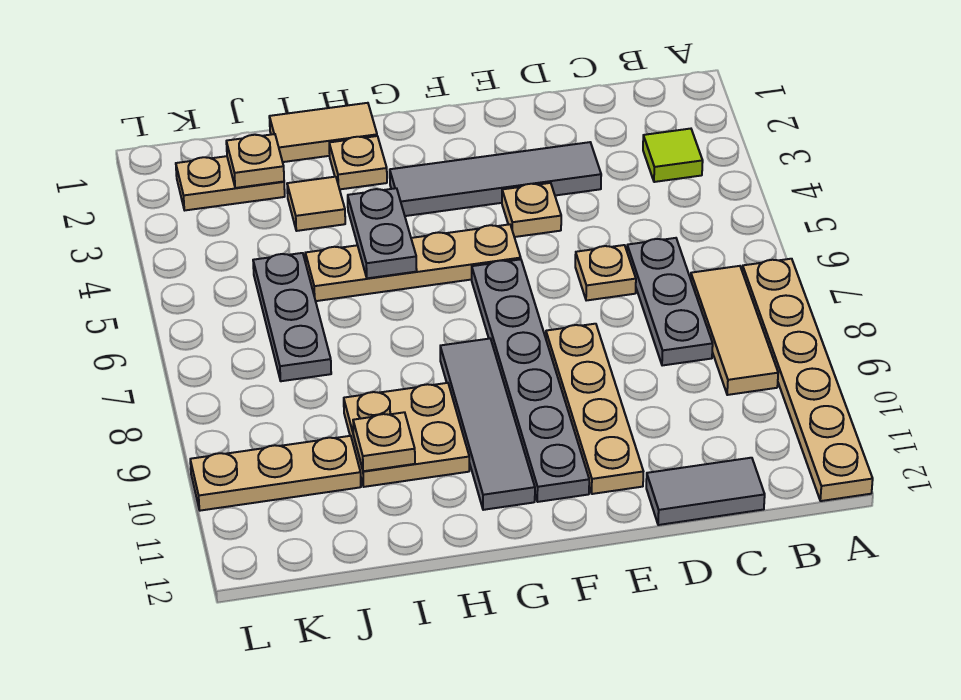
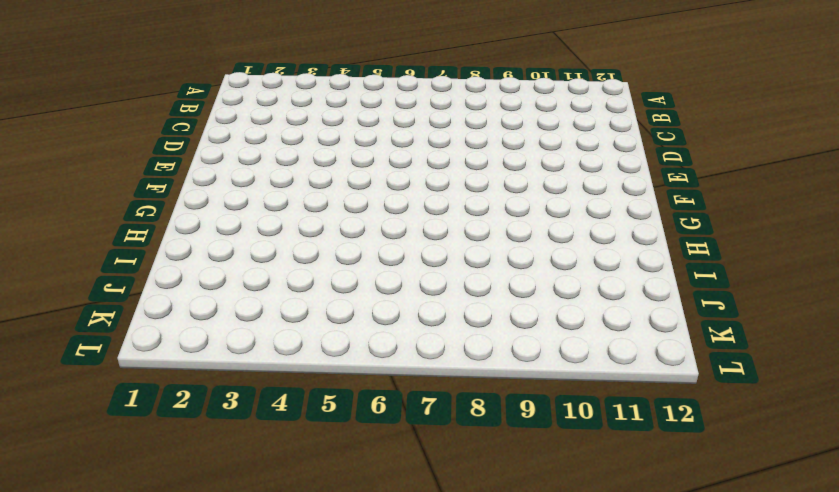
none -> tan 1x6 plate [742,259,873,501]
none -> lime 1x1 tile [643,129,703,182]
none -> tan 1x3 tile [691,266,778,395]

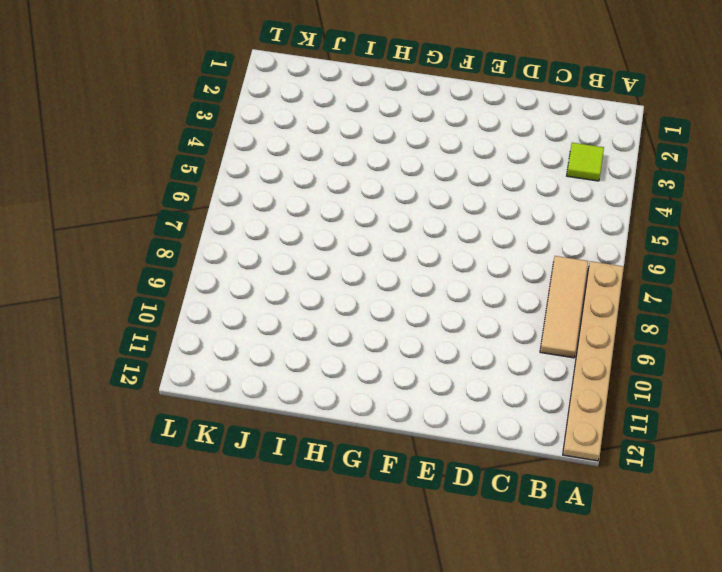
none -> grey 1x3 plate [627,238,713,366]
none -> grey 1x2 tile [646,458,765,525]
none -> grey 1x4 tile [390,142,601,216]

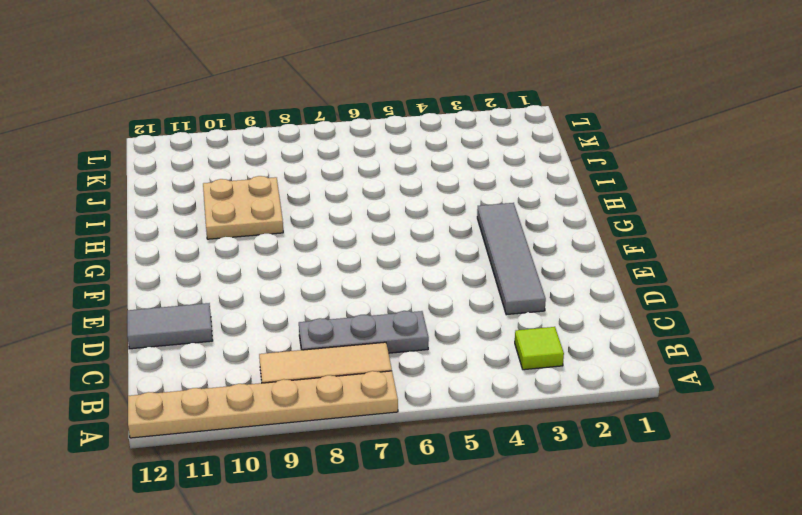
grey 1x2 tile [127,303,213,349] -> grey 1x2 tile turned to [646,458,765,525]
none -> tan 1x1 plate [575,245,636,301]
none -> tan 1x1 plate [502,183,561,237]
none -> tan 1x4 plate [546,324,643,494]

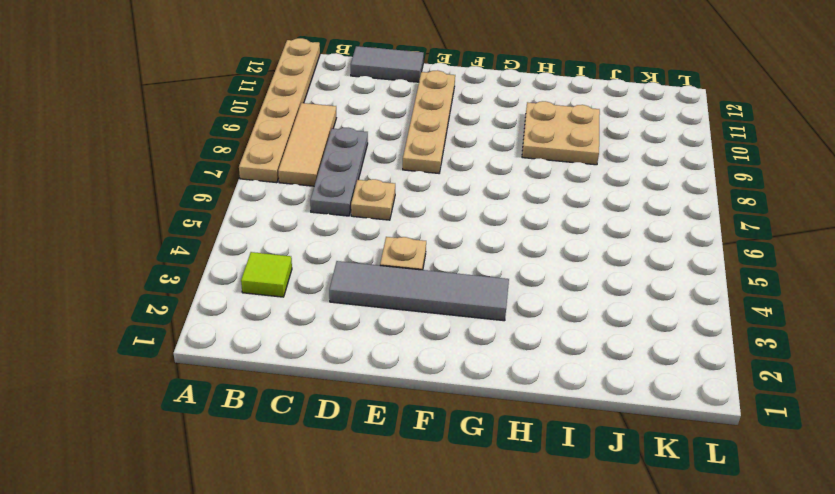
none -> tan 1x4 plate [305,224,521,301]
none -> grey 1x6 plate [472,259,589,502]
none -> grey 1x4 tile [440,339,535,510]

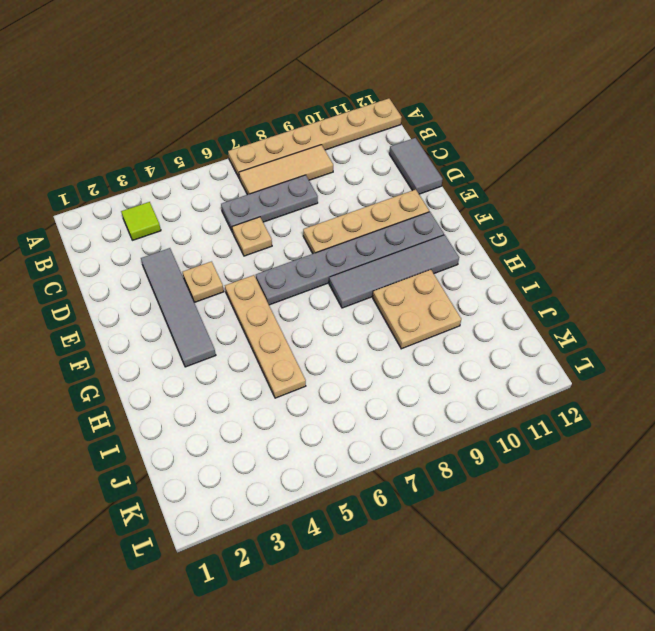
none -> tan 1x2 tile [269,103,377,162]
none -> tan 1x1 plate [329,136,387,189]
none -> tan 1x1 tile [287,177,345,231]

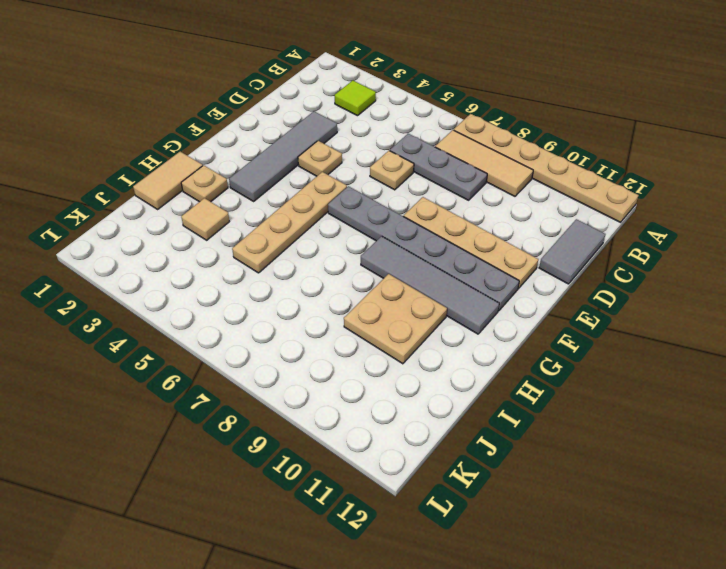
none -> tan 1x2 plate [176,156,285,210]
none -> grey 1x3 plate [253,253,331,381]
none -> tan 1x3 plate [190,436,361,511]

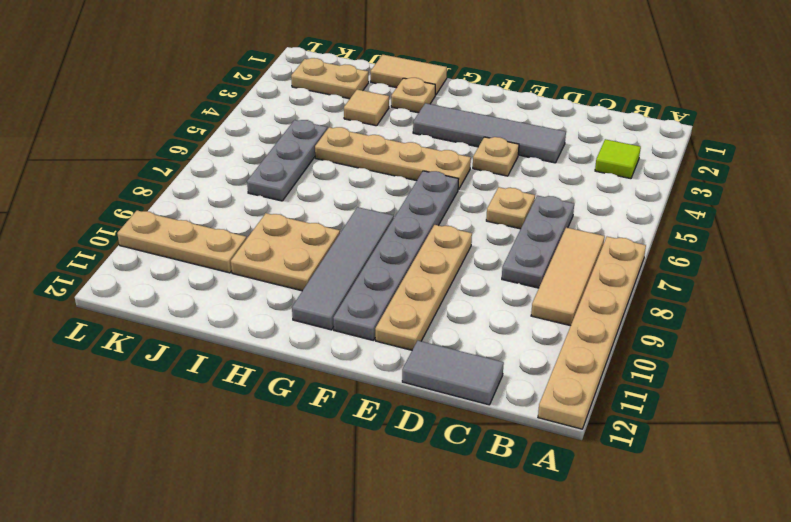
none -> grey 1x2 plate [348,188,417,278]
none -> tan 1x1 plate [353,412,415,471]
none -> tan 1x1 plate [226,134,284,188]

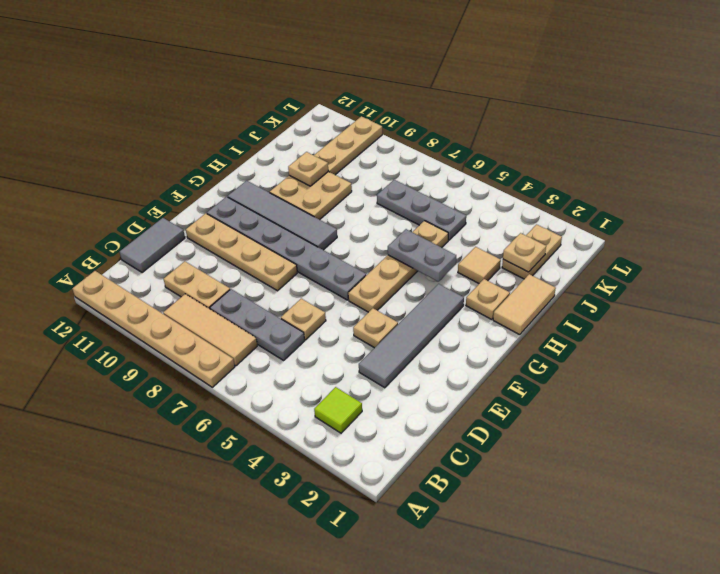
tan 1x2 plate [164,261,230,309] -> none

